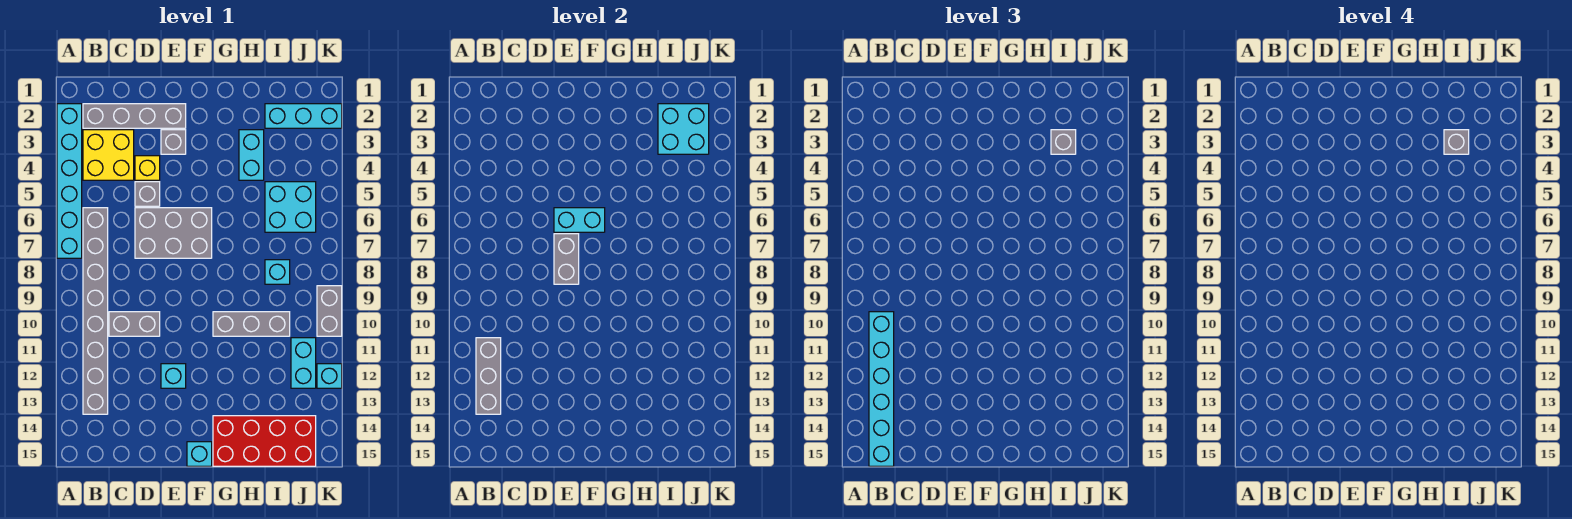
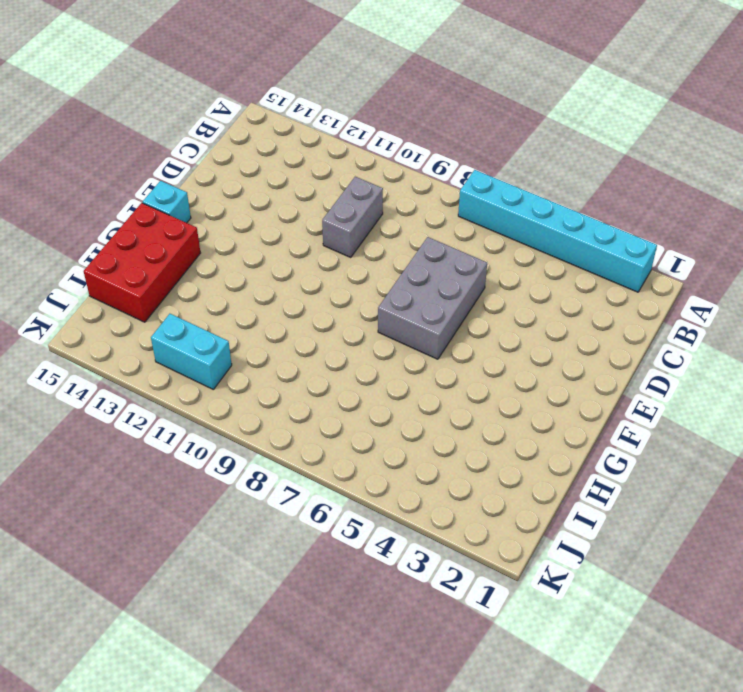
red 2x3 brick [84,203,200,322] -> red 2x4 brick [213,416,316,466]
none -> grey 1x4 brick [83,104,186,128]
none -> yellow 2x2 brick [83,130,134,180]
none -> grey 1x8 brick [83,208,108,414]

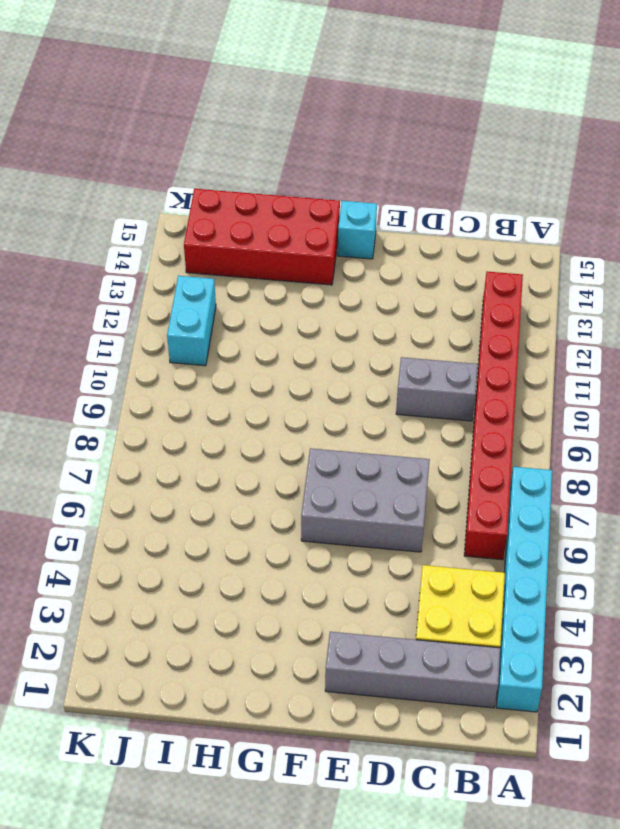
red 1x8 brick [464,272,523,560] -> grey 1x8 brick [83,208,108,414]
none -> yellow 1x1 brick [135,156,160,180]
none -> grey 1x1 brick [135,182,160,206]
none -> grey 1x1 brick [161,130,186,154]

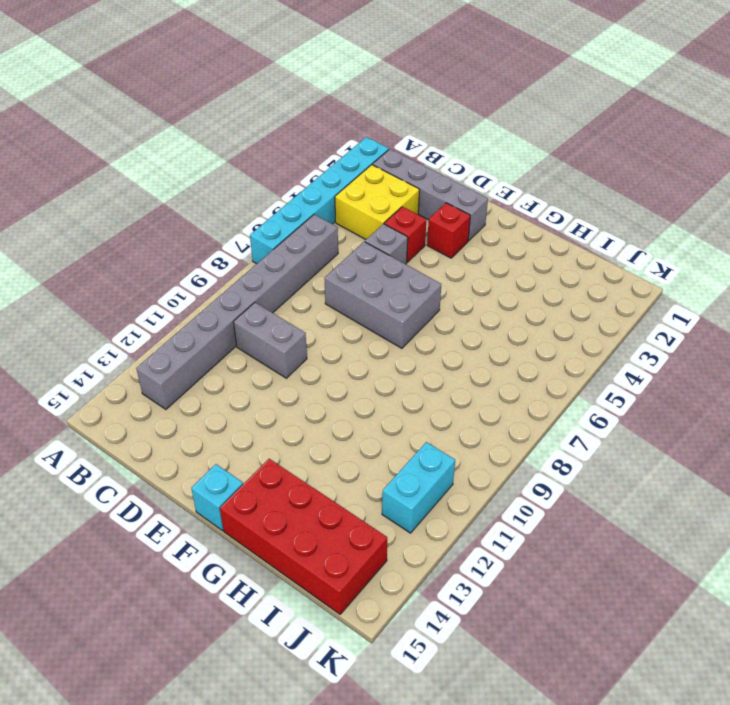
red 1x1 brick [384,207,426,262] -> yellow 1x1 brick [135,156,160,180]
red 1x1 brick [427,203,470,258] -> grey 1x1 brick [161,130,186,154]
none -> cyan 1x1 brick [161,364,186,388]
none -> grey 1x3 brick [213,312,290,336]
none -> cyan 1x2 brick [239,130,264,180]

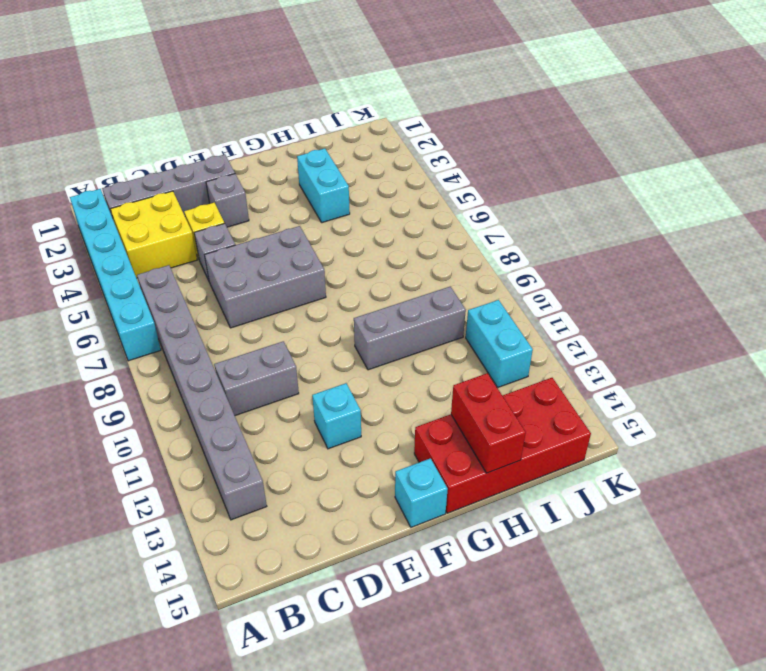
red 1x2 brick [451,373,526,473] -> none
none -> cyan 1x3 brick [265,104,342,128]
none -> cyan 2x2 brick [265,182,316,232]
none -> cyan 1x1 brick [265,260,290,284]

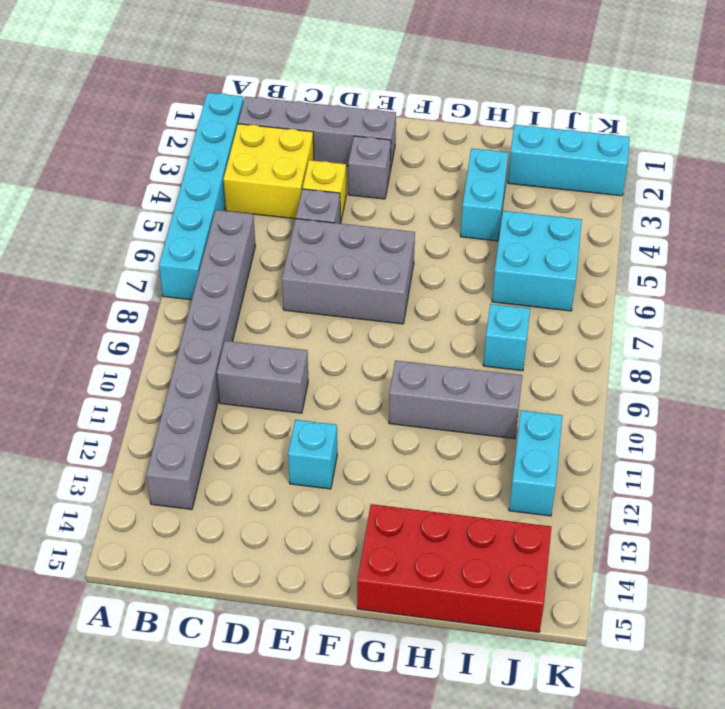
none -> cyan 1x1 brick [187,442,212,466]
none -> grey 1x2 brick [317,286,342,336]
none -> cyan 1x1 brick [317,364,342,388]

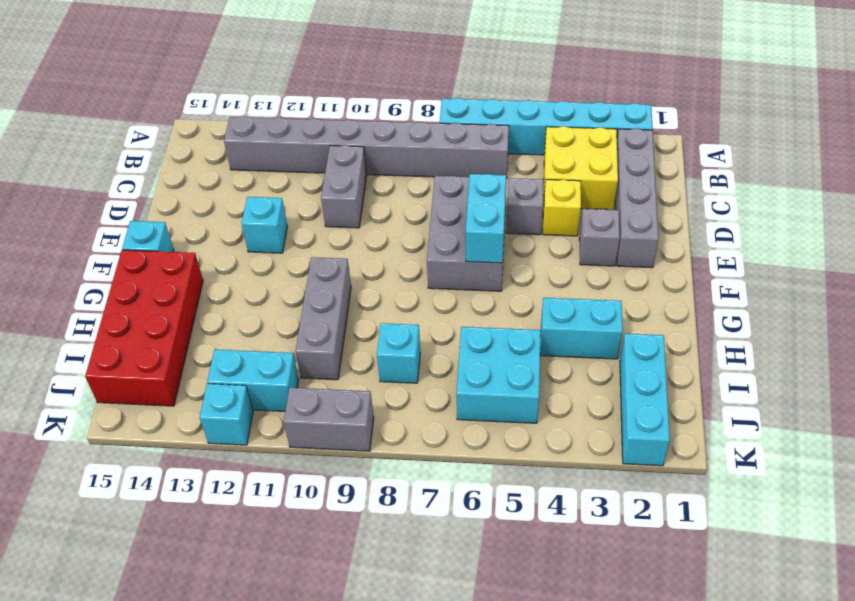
none -> grey 1x3 brick [476,338,501,414]
none -> grey 1x2 brick [554,234,579,284]
none -> cyan 2x2 brick [658,104,709,154]

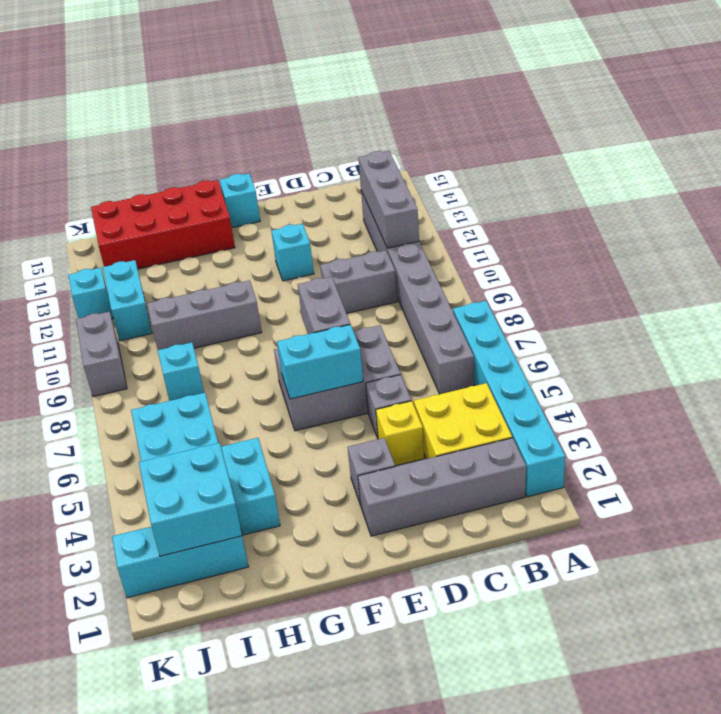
none -> cyan 1x6 brick [869,312,894,466]
none -> grey 1x1 brick [1051,130,1076,154]
none -> grey 1x1 brick [1444,130,1469,154]

